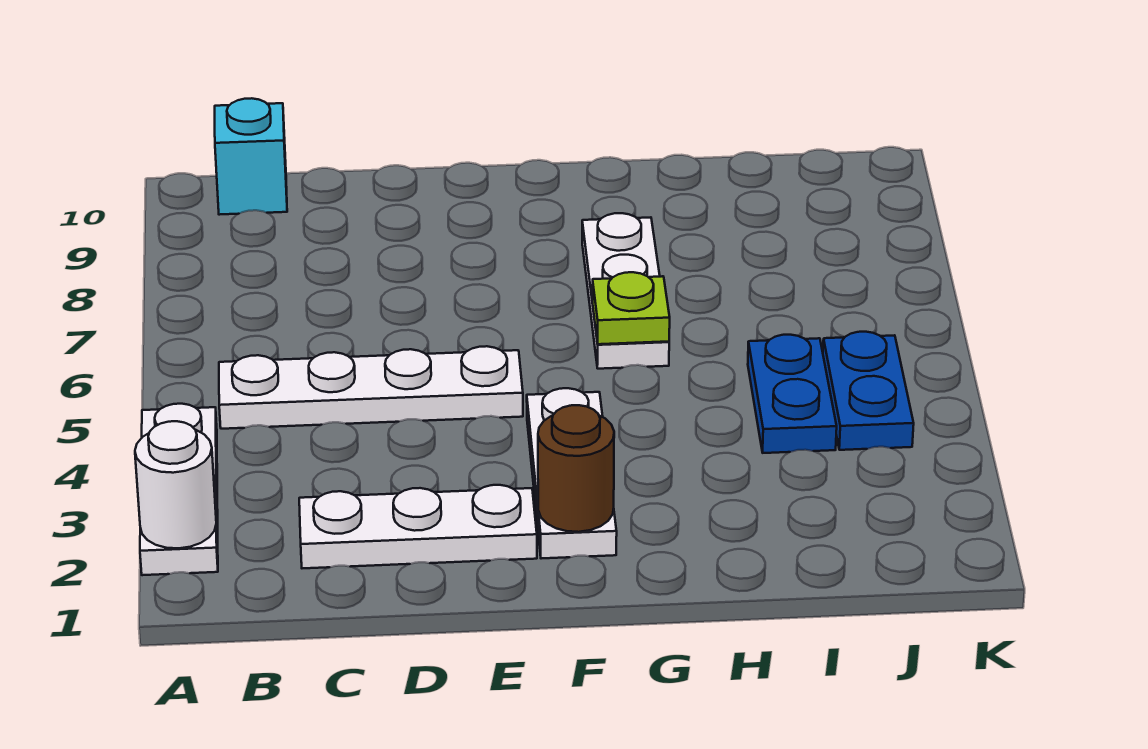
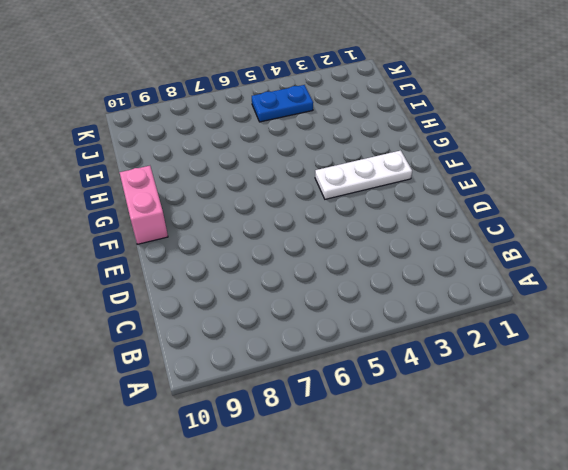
pink 1x2 brick [119,166,168,244] -> none
none -> white 1x3 plate [140,404,218,575]
none -> white 1x4 plate [219,346,523,429]

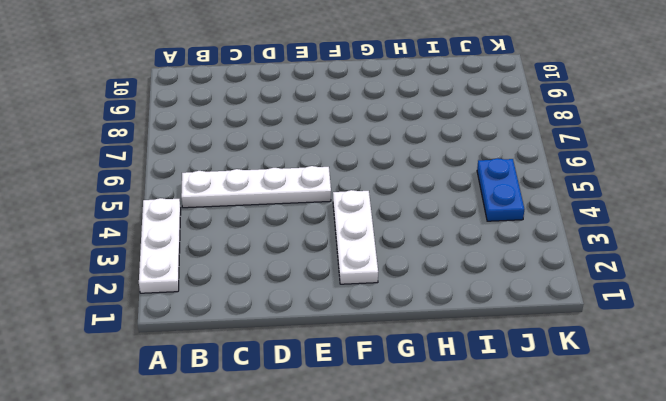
none -> cyan 1x1 brick [215,98,287,215]
none -> white 1x3 plate [299,485,537,568]

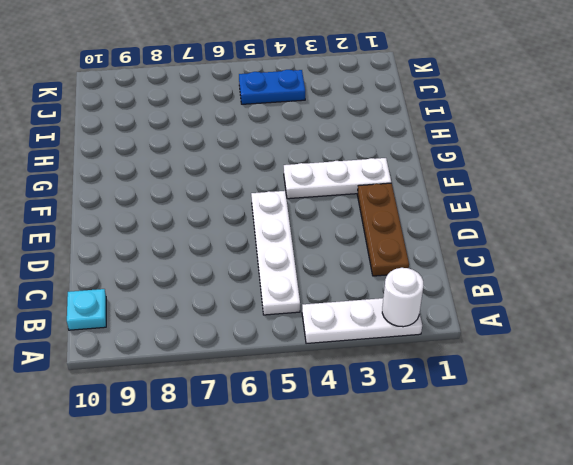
cyan 1x1 plate [67,289,106,330] -> cyan 1x1 brick [215,98,287,215]
brown 1x3 plate [357,183,409,276] -> white 1x3 plate [299,485,537,568]
none -> white 1x3 plate [582,213,669,369]
none -> blue 1x2 plate [748,335,837,453]

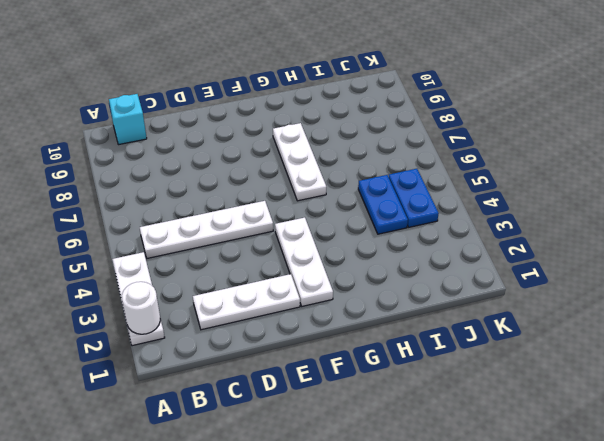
none -> brown 1x1 round brick [538,405,614,532]
none -> lime 1x1 plate [593,272,670,344]

